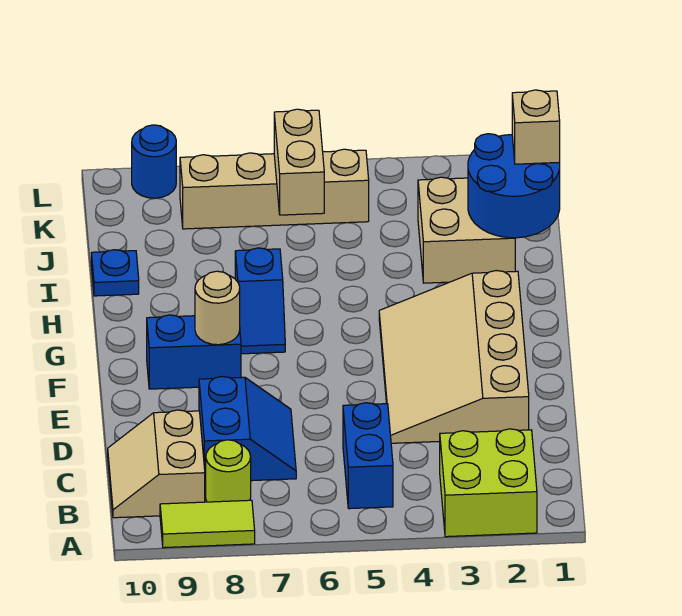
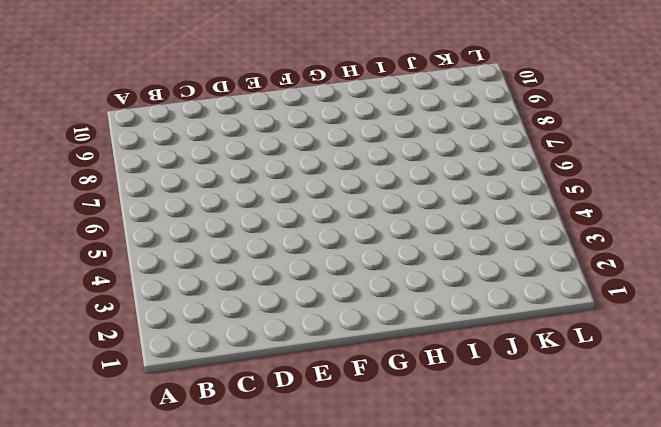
none -> lime 2x2 brick [440,429,537,537]
none -> lime 1x2 tile [160,500,255,548]
none -> blue 1x2 brick [343,403,393,509]

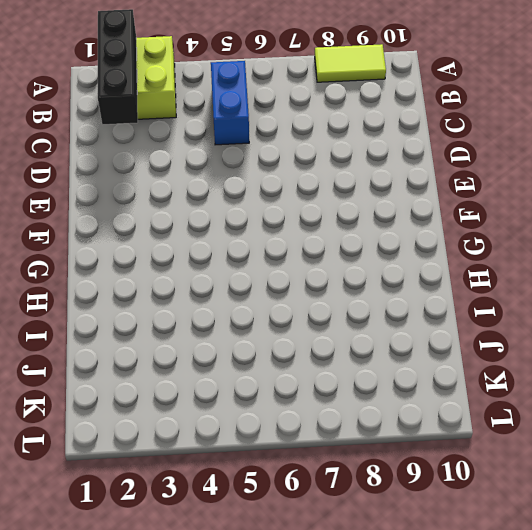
black 1x3 brick [98,9,138,124] -> none
none -> lime 1x1 round brick [206,440,251,502]
none -> tan 2x2 slope [108,410,205,518]
none -> blue 2x2 slope [199,377,296,482]

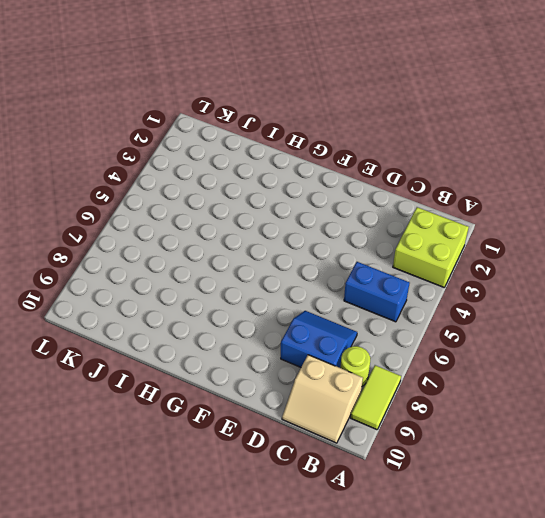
none -> tan 3x4 slope [379,271,529,443]
none -> blue 1x2 brick [147,315,241,389]
none -> blue 1x2 slope [235,248,285,354]

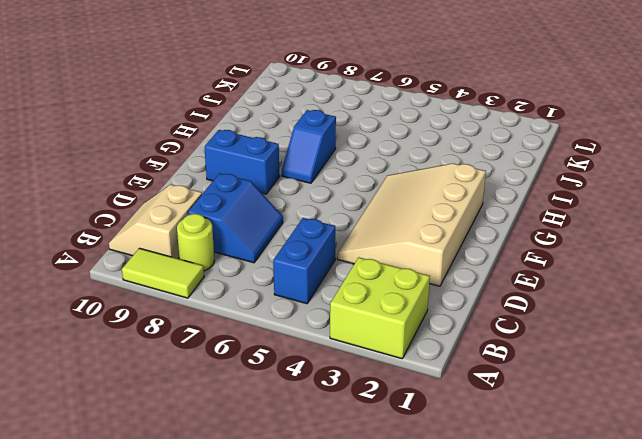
none -> tan 2x2 brick [418,177,515,283]
none -> blue 1x1 plate [91,250,139,296]
none -> tan 1x4 brick [180,149,369,229]

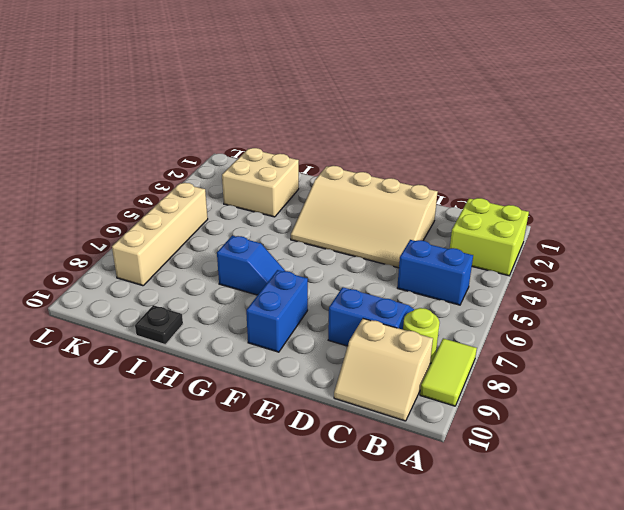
black 1x1 plate [135,305,183,345] -> blue 1x1 plate [91,250,139,296]
none -> blue 1x1 round brick [132,125,176,198]
none -> tan 1x1 round brick [195,271,240,345]
none -> blue 2x2 round brick [468,134,560,238]

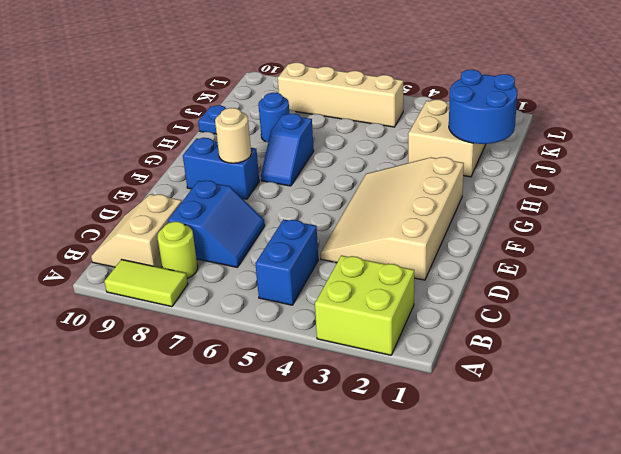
blue 1x1 round brick [258,93,289,142] -> blue 1x1 round brick moved to [132,125,176,198]
none -> tan 1x2 brick [274,109,324,215]
none -> tan 1x1 brick [512,90,560,164]

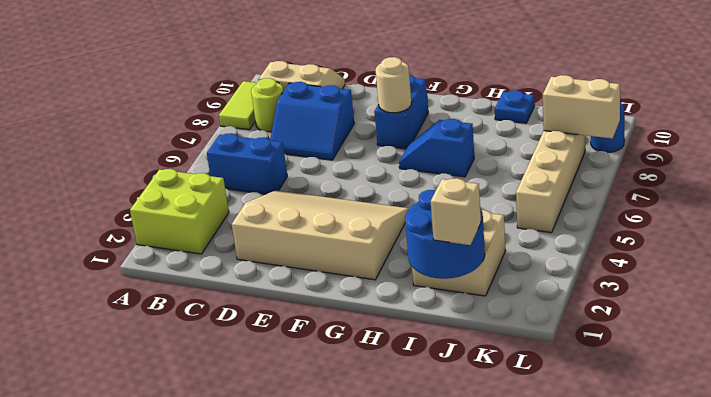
tan 1x2 brick [543,75,620,139] -> tan 1x2 brick moved to [274,109,324,215]

